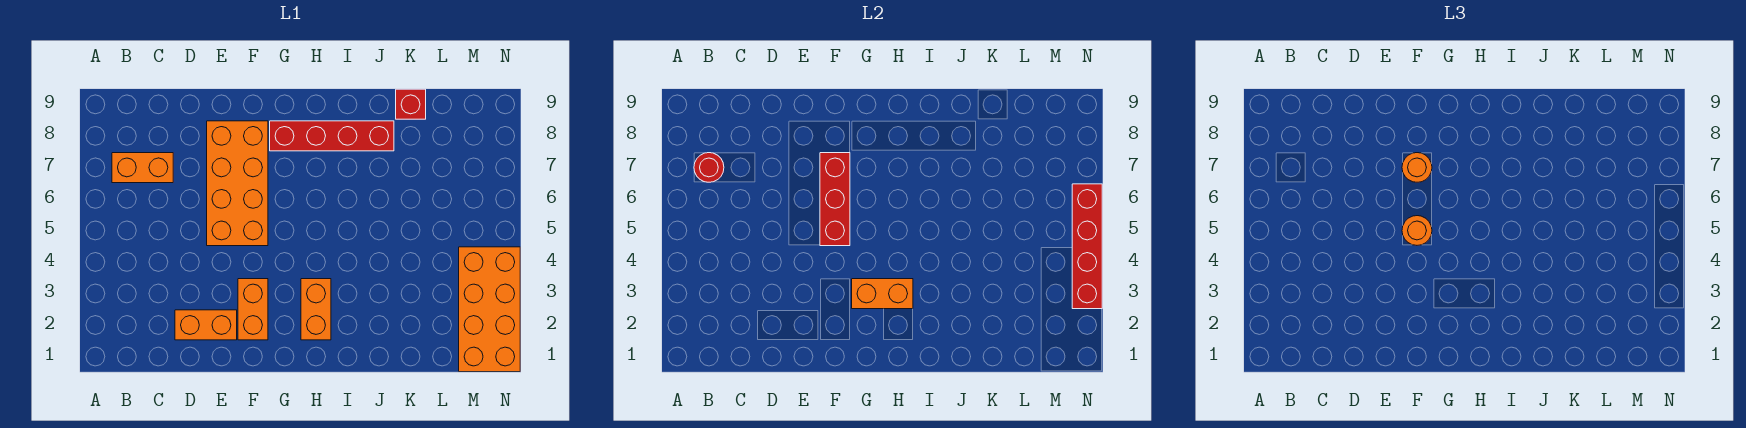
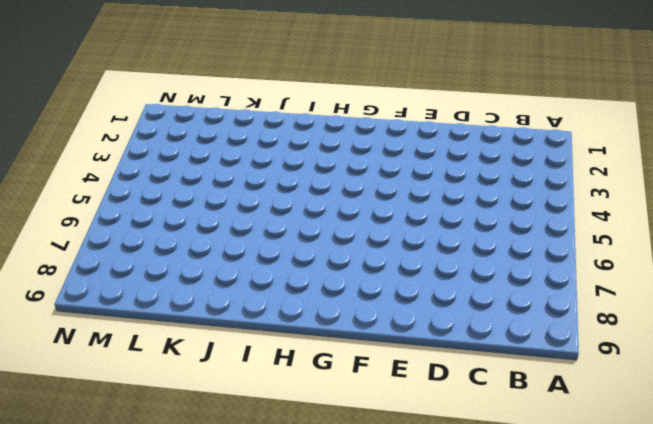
none -> orange 1x2 brick [112,153,173,183]
none -> orange 1x2 brick [175,310,237,340]
none -> orange 2x4 brick [207,121,268,246]

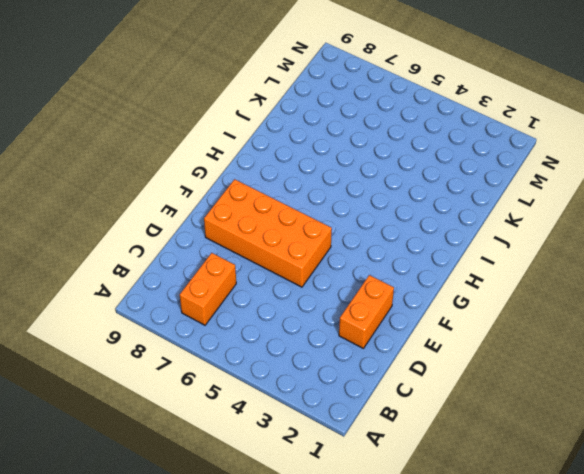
none -> orange 1x2 brick [238,279,268,340]
none -> red 1x4 brick [270,121,394,151]
none -> orange 1x2 brick [301,279,331,340]

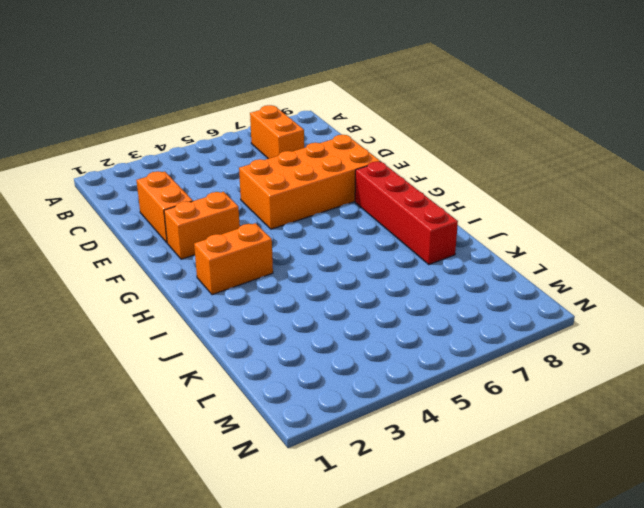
none -> red 1x1 brick [396,89,426,119]
none -> orange 2x4 brick [459,247,520,372]
none -> red 1x1 round brick [694,153,724,182]

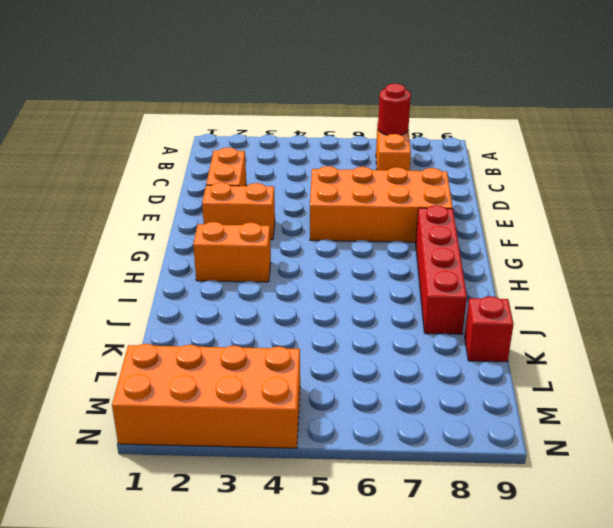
none -> red 1x3 brick [820,153,850,246]
none -> orange 1x2 brick [852,279,913,309]
none -> red 1x4 brick [1072,184,1102,309]

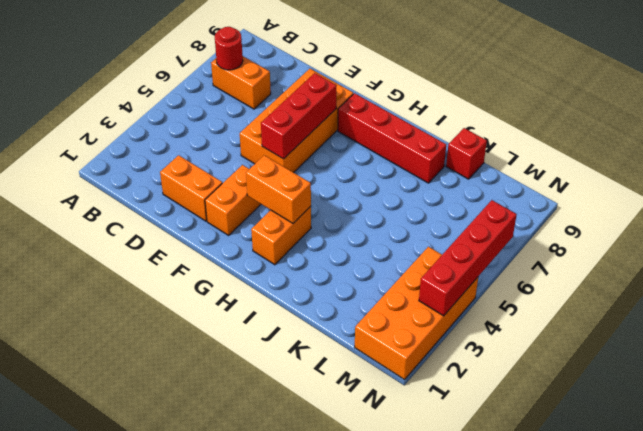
none -> orange 1x1 round brick [1402,216,1432,245]
none -> orange 1x1 round brick [1402,153,1432,182]

